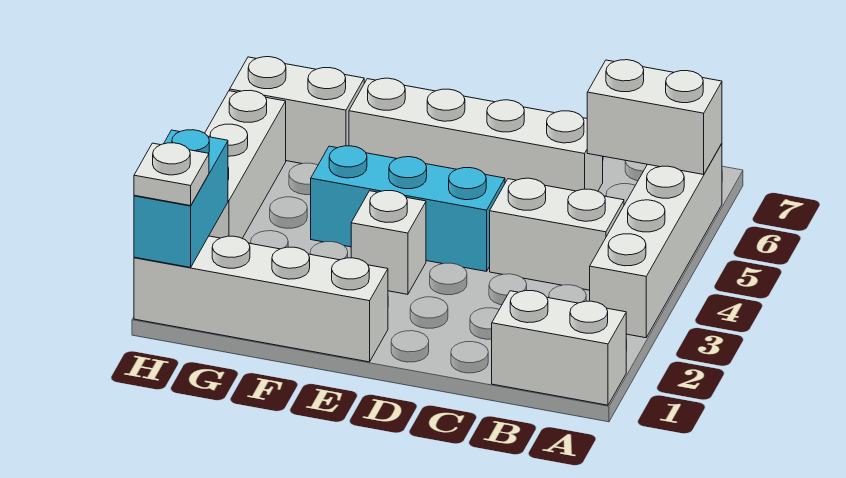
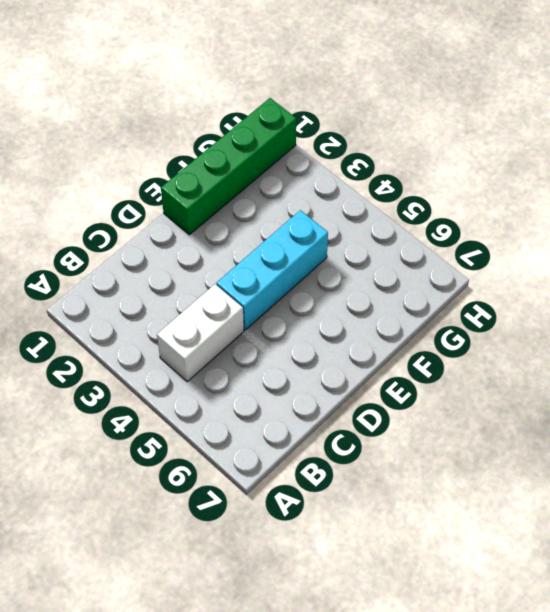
green 1x4 brick [161,98,296,235] -> white 1x4 brick [134,236,388,362]
none -> white 1x2 brick [492,291,626,405]
none -> white 1x4 brick [590,144,722,338]
none -> white 1x4 brick [349,78,603,191]

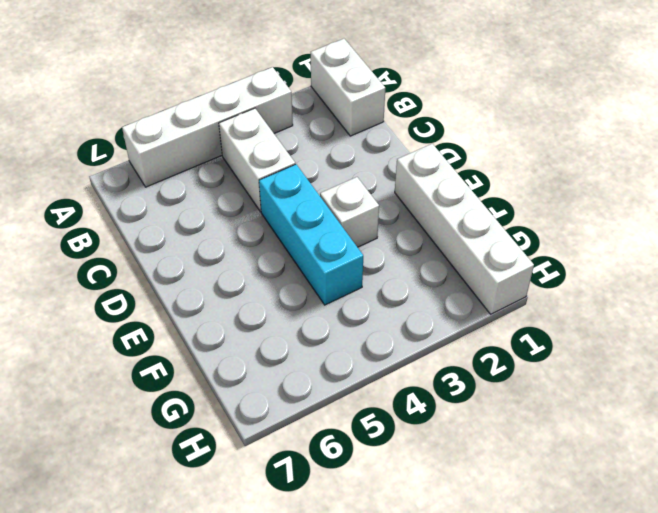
none -> white 1x4 brick [349,78,603,191]
none -> white 1x2 brick [230,57,364,165]
none -> white 1x3 brick [205,90,286,238]

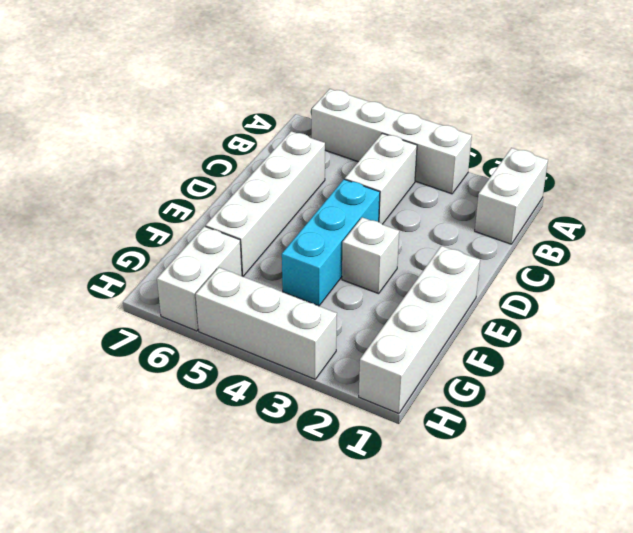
none -> white 1x2 brick [587,60,722,175]
none -> cyan 1x2 brick [134,130,228,267]
none -> white 1x1 plate [134,143,209,206]

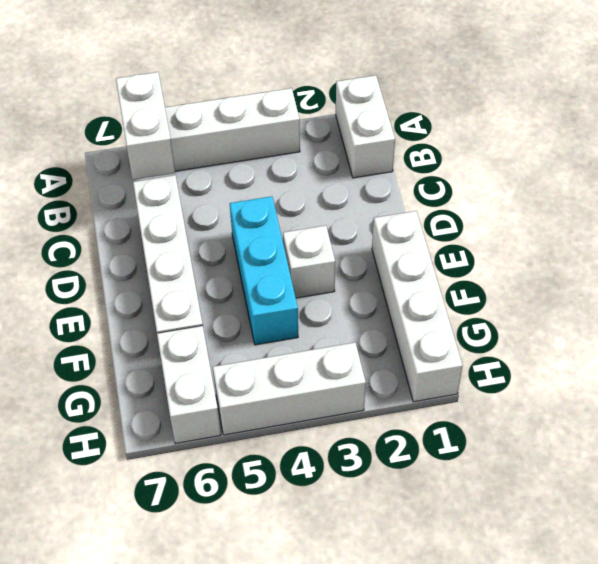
none -> white 1x2 brick [490,178,624,290]
none -> cyan 1x2 brick [134,130,228,267]
none -> white 1x1 plate [134,143,209,206]

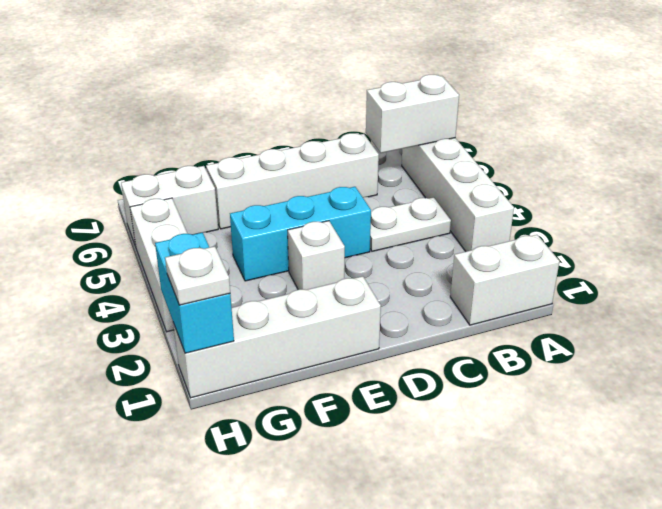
white 1x2 plate [370,197,451,251] -> white 1x2 brick [490,178,624,290]

